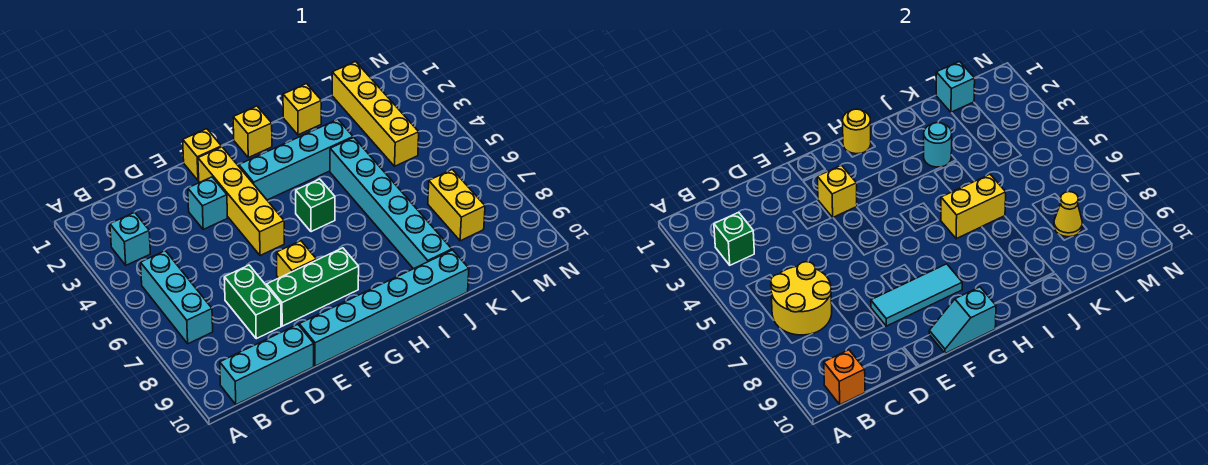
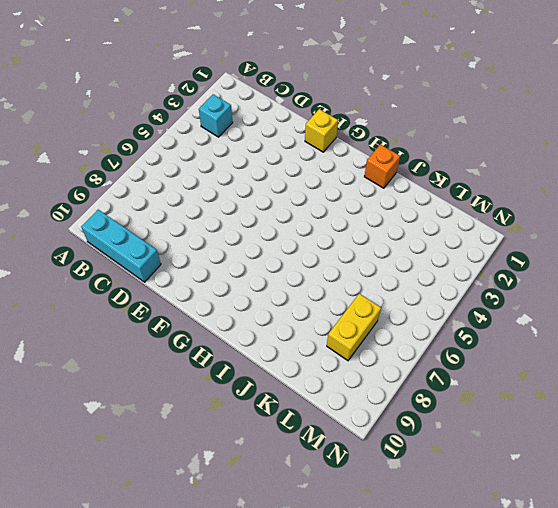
orange 1x1 brick [364,144,400,188] -> orange 1x1 brick moved to [824,350,865,405]
none -> cyan 1x3 brick [141,251,213,344]
none -> green 1x2 brick [224,265,281,339]
none -> cyan 1x1 brick [188,177,227,229]

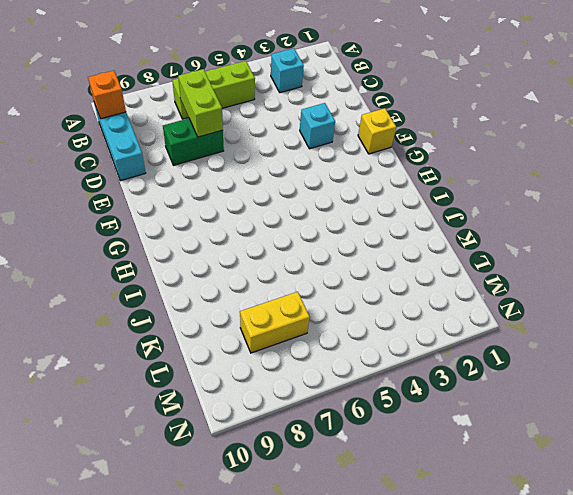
lime 1x3 brick [172,61,255,119] -> cyan 1x3 brick [141,251,213,344]
lime 1x2 brick [178,69,223,137] -> yellow 2x2 round brick [771,262,832,335]
none -> green 1x3 brick [267,248,359,326]
none -> cyan 1x6 brick [299,250,469,366]
none -> yellow 1x4 brick [198,147,284,256]

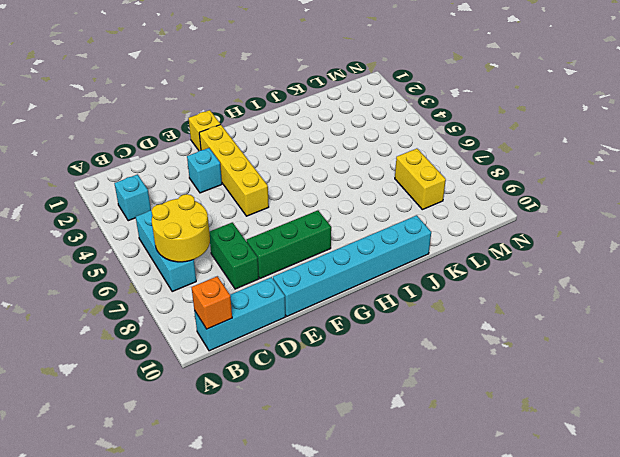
none -> yellow 1x1 brick [276,241,316,278]
none -> cyan 1x4 brick [239,119,353,200]
none -> yellow 1x1 brick [233,106,272,158]

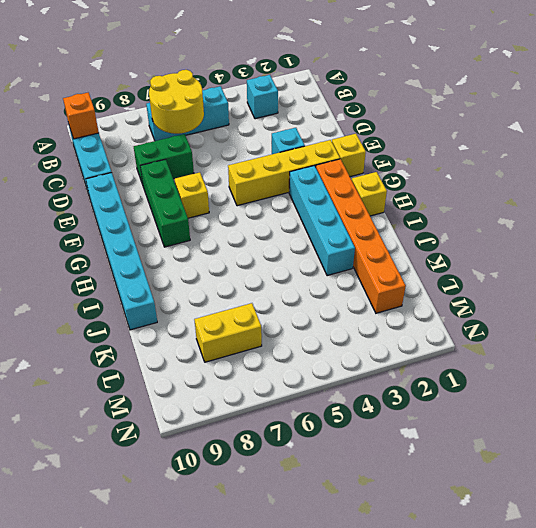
orange 1x6 brick [316,159,406,313] -> yellow 1x4 brick [332,62,419,166]
none -> green 1x1 brick [296,179,335,232]
none -> yellow 1x1 brick [283,84,321,135]
none -> cyan 1x6 brick [330,138,452,269]

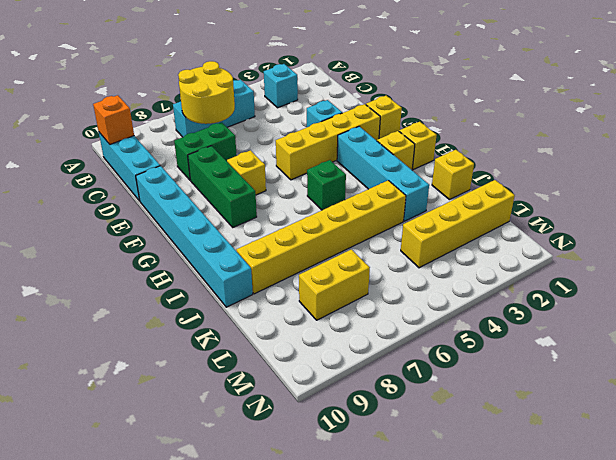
yellow 1x1 brick [377,131,415,170] -> yellow 1x1 brick moved to [817,165,857,218]
yellow 1x6 brick [236,180,406,294] -> cyan 1x6 brick [330,138,452,269]
none -> green 1x1 brick [714,212,754,265]
none -> cyan 1x3 tile [871,264,962,326]
none -> cyan 1x2 slope [929,287,996,353]

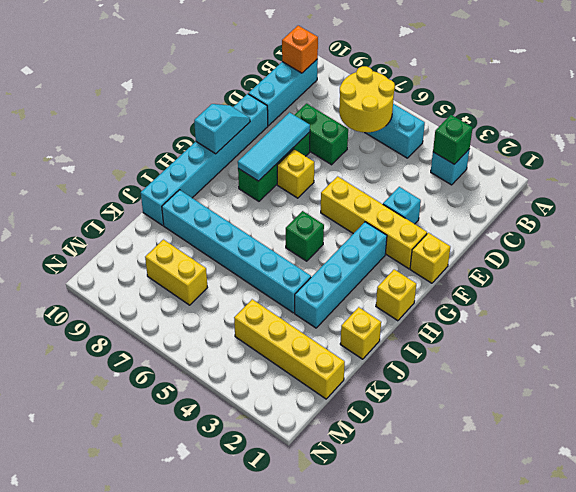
none -> yellow 1x1 brick [817,165,857,218]
none -> yellow 1x1 round brick [843,109,871,154]
none -> yellow 1x2 brick [941,174,1006,239]

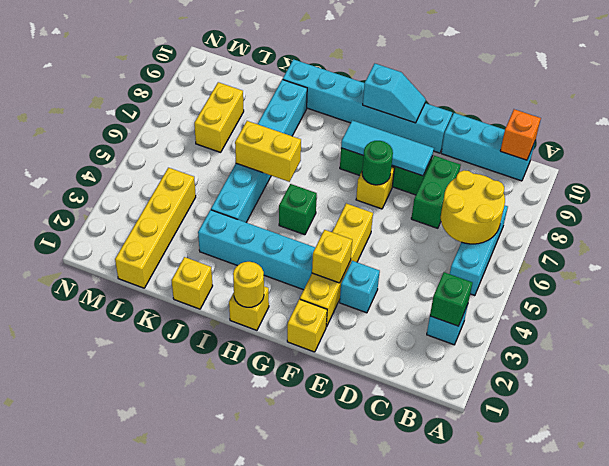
green 1x1 round brick [362,141,393,185] -> none
none -> cyan 1x1 round brick [924,123,952,167]
none -> cyan 1x1 brick [936,62,975,113]
none -> yellow 1x1 cone [1054,192,1082,237]

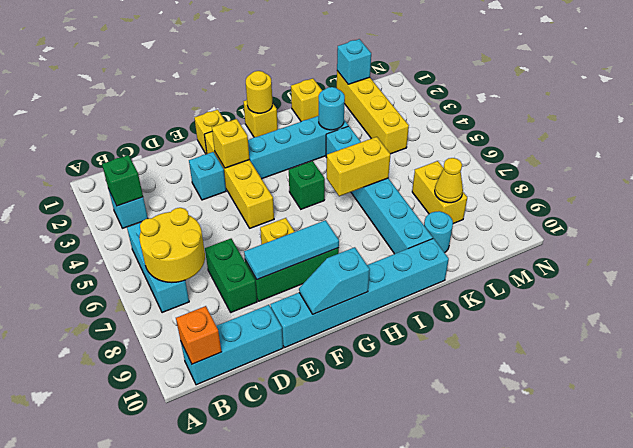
cyan 1x1 round brick [424,211,453,253] -> none

